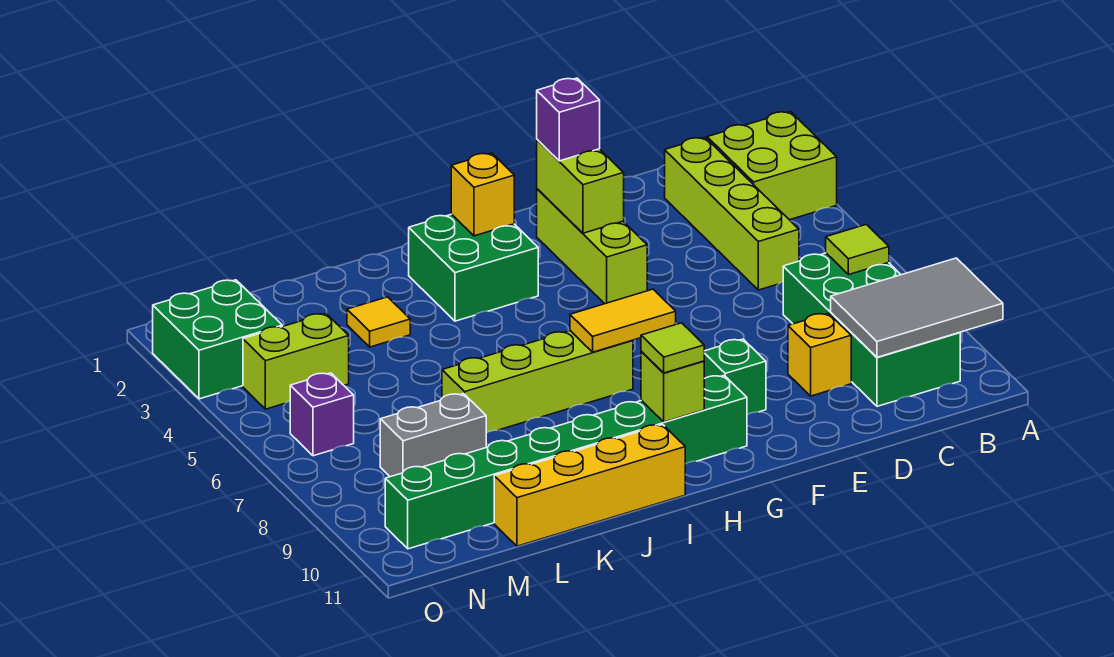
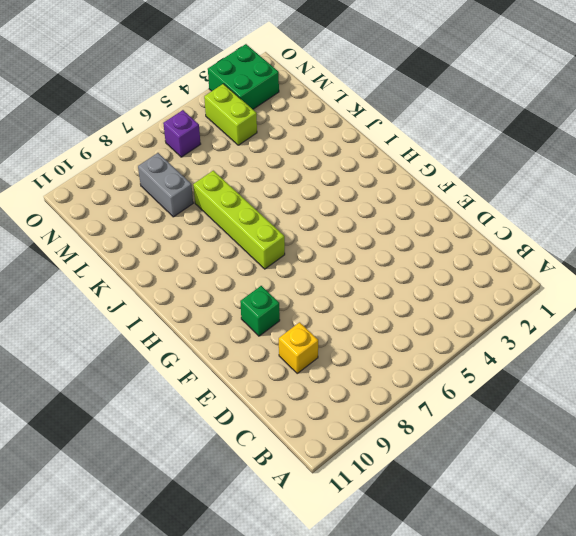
none -> lime 2x2 brick [707,111,837,220]
none -> green 2x4 brick [783,253,960,406]
none -> lime 1x4 brick [665,138,799,290]

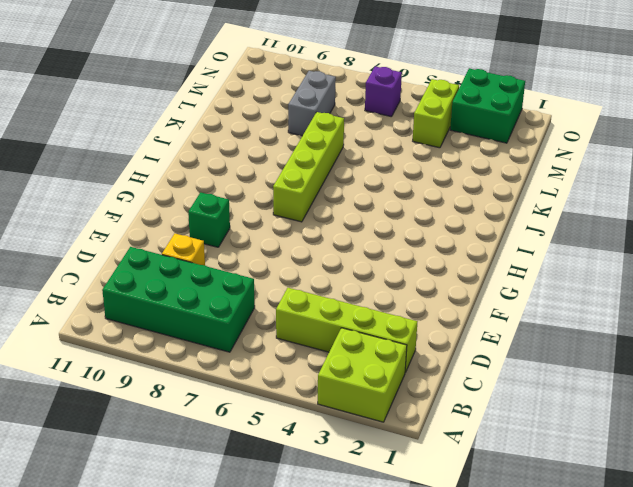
none -> lime 1x3 brick [537,189,647,304]
none -> green 1x8 brick [385,375,747,549]
none -> green 2x2 brick [409,214,538,321]

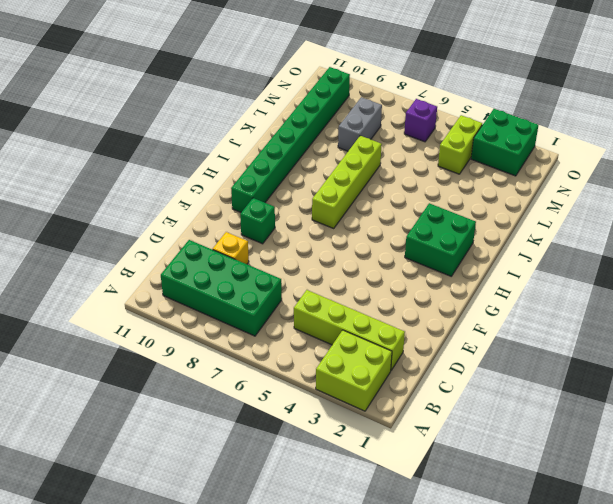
none -> lime 1x3 brick [537,189,647,304]
none -> yellow 1x4 brick [494,425,685,546]
none -> yellow 1x1 tile [347,297,410,347]

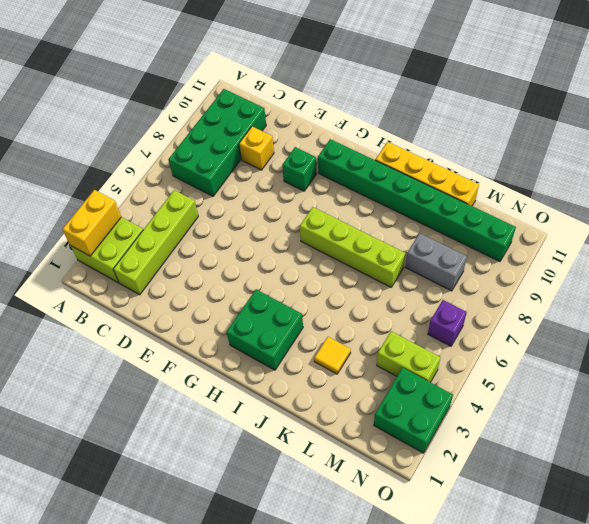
yellow 1x2 brick [62,190,121,256] -> none
none -> lime 1x3 brick [537,189,647,304]
none -> grey 2x3 tile [831,258,1003,357]
none -> lime 1x1 tile [826,224,889,275]

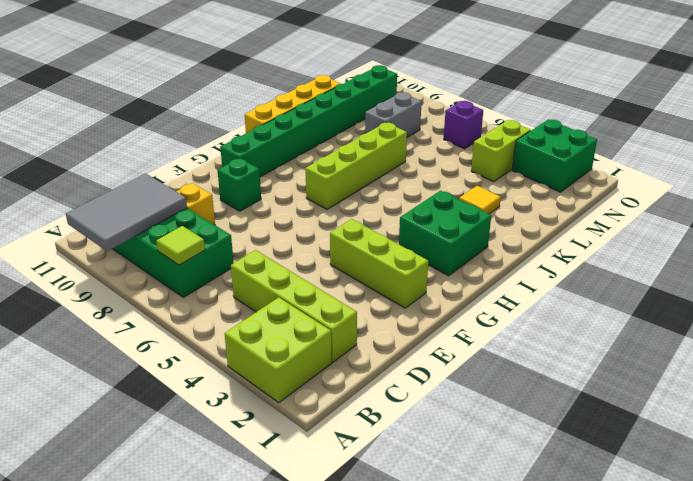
none -> lime 1x2 brick [537,140,624,233]
none -> yellow 1x2 tile [570,289,676,352]
none -> yellow 1x1 brick [451,153,514,236]

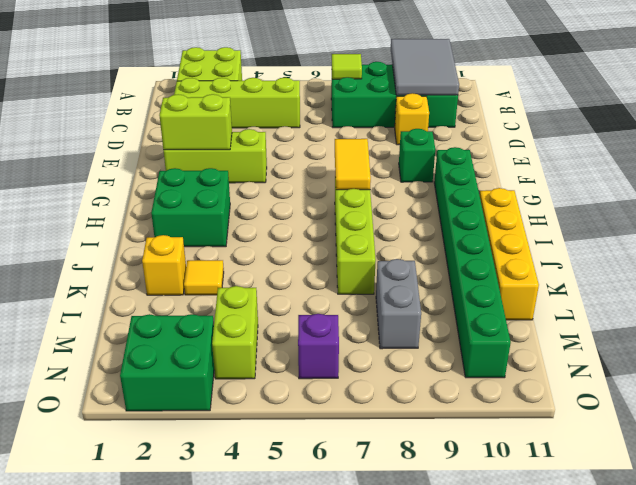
yellow 1x1 brick [142,235,186,295] -> yellow 1x1 brick moved to [451,153,514,236]
none -> lime 1x1 brick [641,351,704,422]
none -> purple 1x1 brick [537,78,600,161]
none -> lime 1x1 tile [641,323,704,373]

